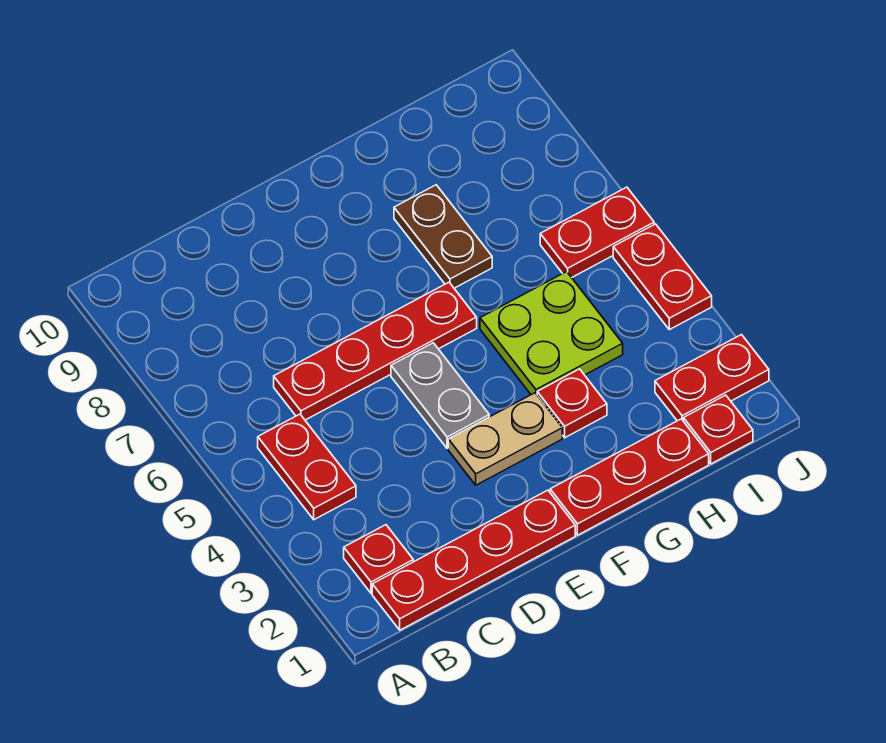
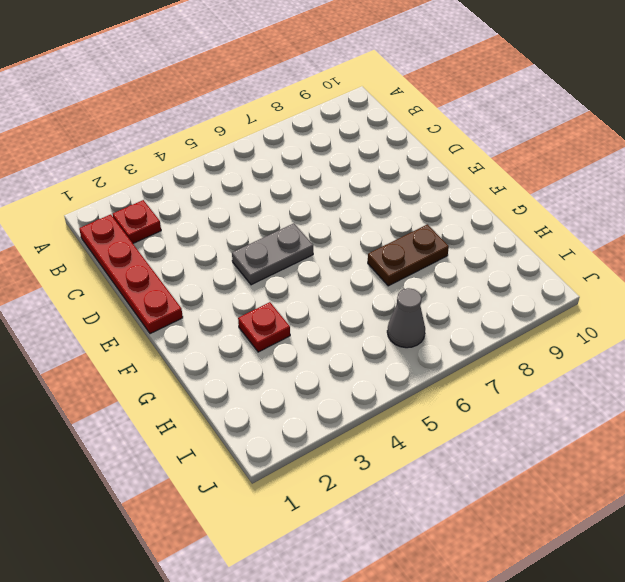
grey 1x1 cone [387,288,425,348] -> red 1x2 plate [540,187,654,277]
none -> red 1x2 plate [258,414,356,520]
none -> red 1x4 plate [274,282,477,420]
none -> tan 1x2 plate [448,393,562,485]

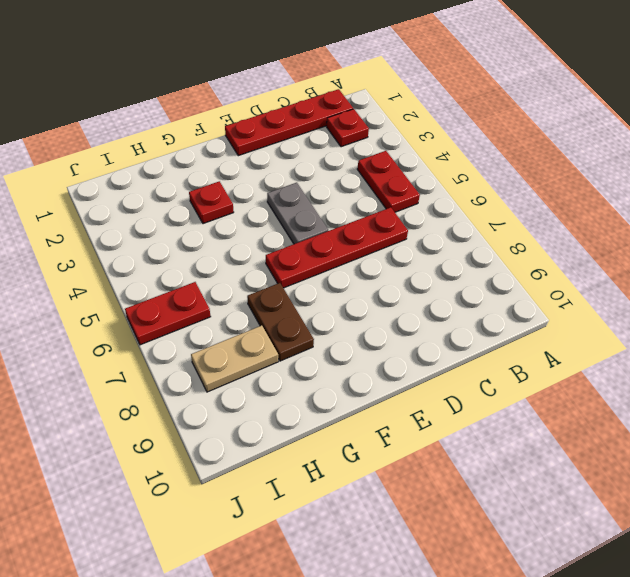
tan 1x2 plate [191,325,278,392] -> tan 1x2 plate moved to [448,393,562,485]
none -> red 1x3 plate [550,419,709,535]
none -> lime 2x2 plate [480,272,623,395]
none -> red 1x1 plate [684,395,753,464]

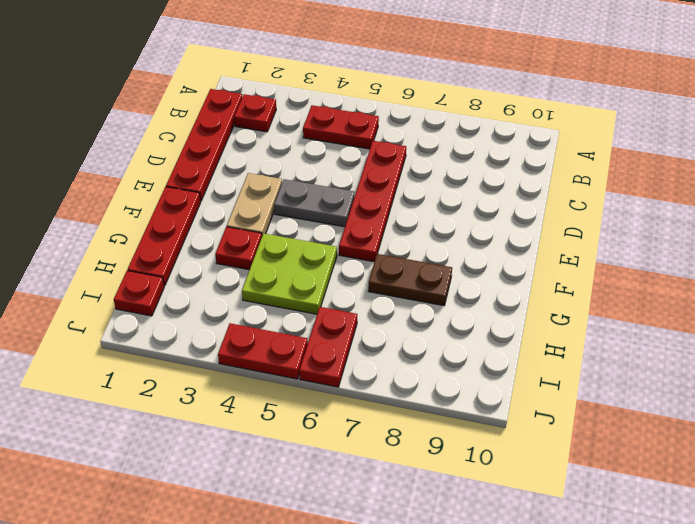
none -> red 1x2 plate [655,335,769,421]

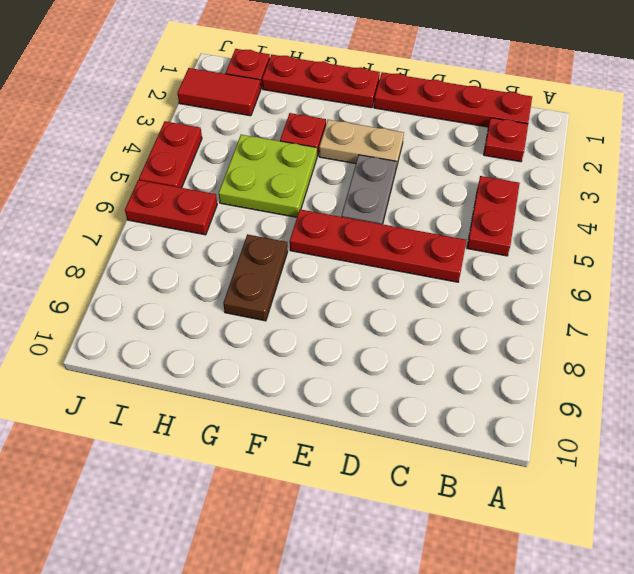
red 1x2 tile [177,68,261,116] -> red 1x2 plate [655,335,769,421]

